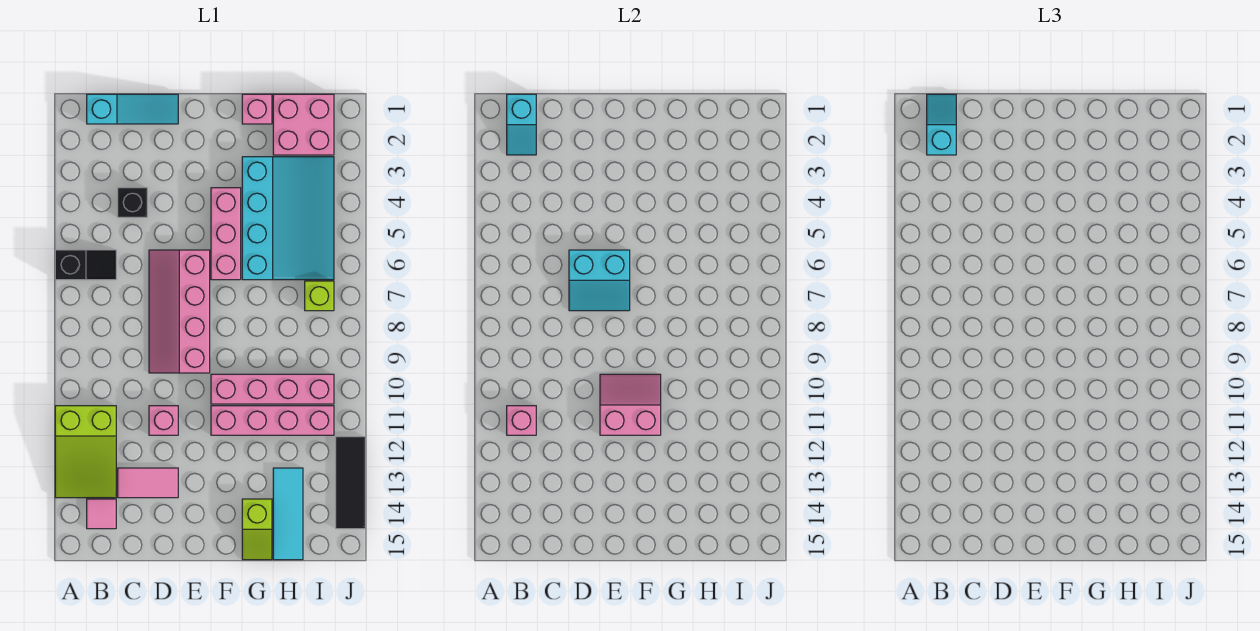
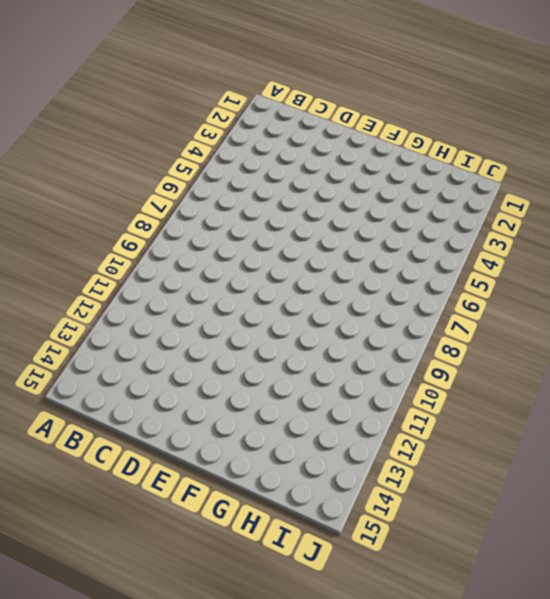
none -> black 1x2 slope [55,250,116,280]
none -> lime 2x3 slope [55,406,116,498]
none -> cyan 1x3 slope [87,94,178,124]

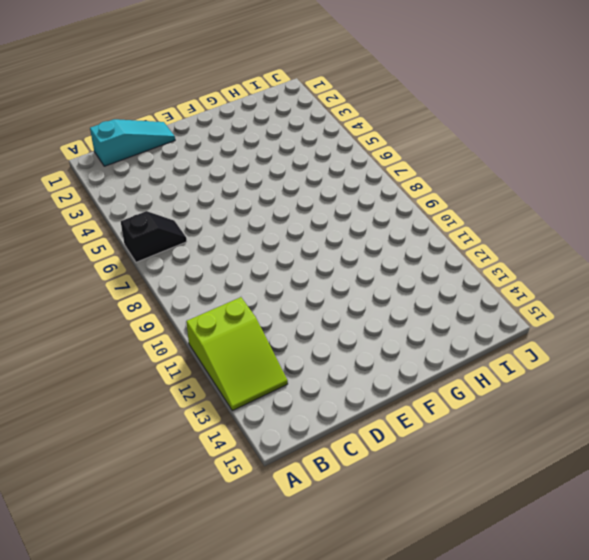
none -> pink 1x1 tile [87,499,116,529]
none -> black 1x1 brick [118,188,147,217]
none -> pink 1x2 tile [118,468,178,498]

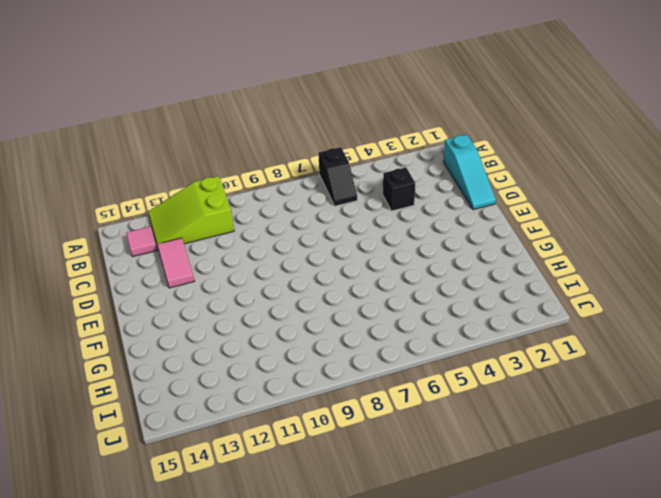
none -> pink 2x4 slope [149,250,210,373]
none -> pink 1x1 brick [149,406,178,435]
none -> pink 1x3 brick [211,188,241,280]

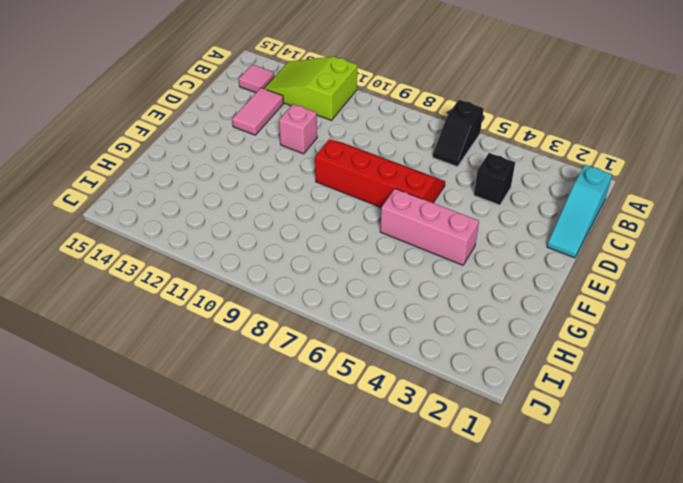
red 2x4 slope [315,139,445,207] -> pink 2x4 slope [149,250,210,373]
none -> pink 1x4 brick [211,374,334,404]
none -> pink 1x4 brick [211,406,334,435]
none -> pink 1x1 brick [242,94,272,124]

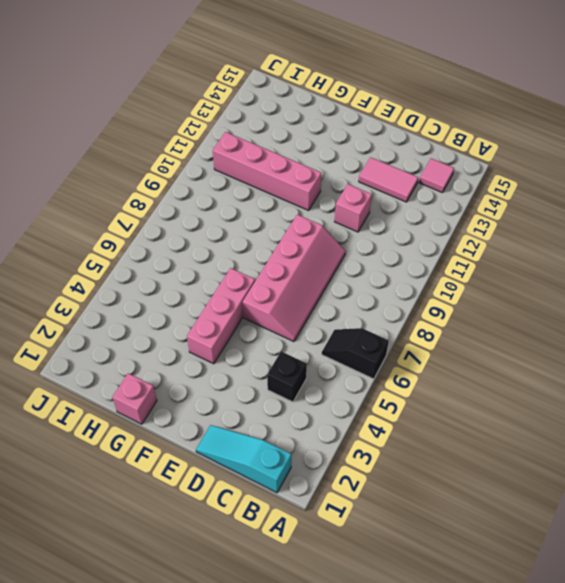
none -> lime 2x3 slope [55,406,116,498]
none -> pink 1x4 brick [211,374,334,404]
none -> cyan 3x4 slope [242,157,334,280]

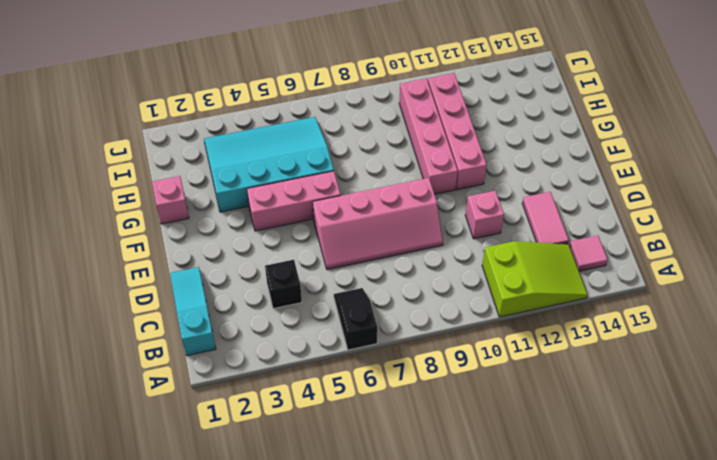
none -> lime 1x2 slope [242,499,272,560]
none -> pink 2x2 brick [273,94,334,155]
none -> cyan 1x3 tile [273,468,303,560]

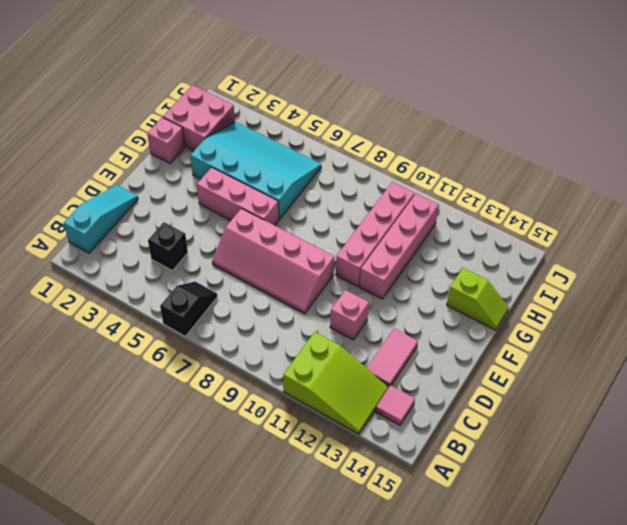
none -> cyan 1x3 tile [273,468,303,560]
none -> lime 1x1 brick [305,281,334,311]
none -> black 1x3 tile [336,437,365,529]

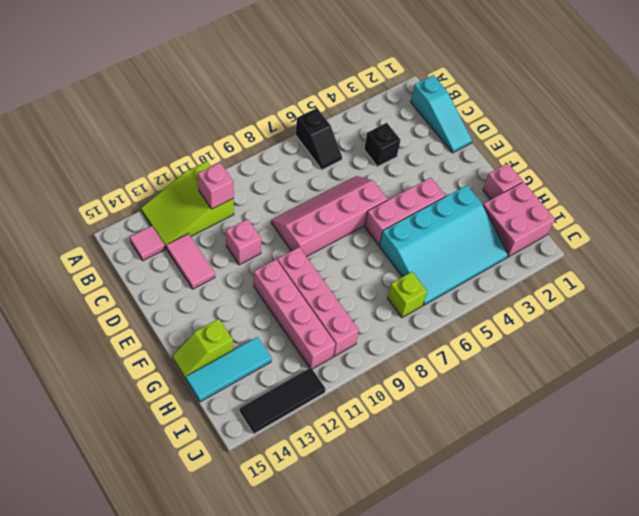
none -> cyan 1x2 slope [507,94,536,155]
none -> cyan 2x2 slope [569,250,630,311]
none -> pink 2x2 slope [600,374,661,435]

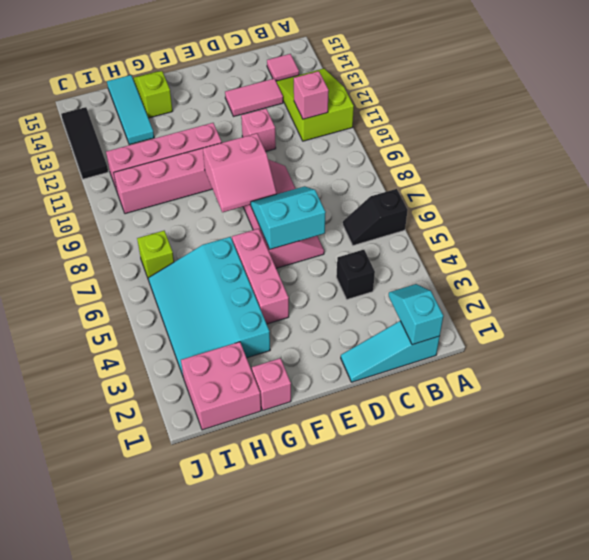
pink 2x2 slope [203,133,277,212] -> pink 2x2 slope moved to [600,374,661,435]
none -> cyan 1x2 slope [927,94,956,155]

